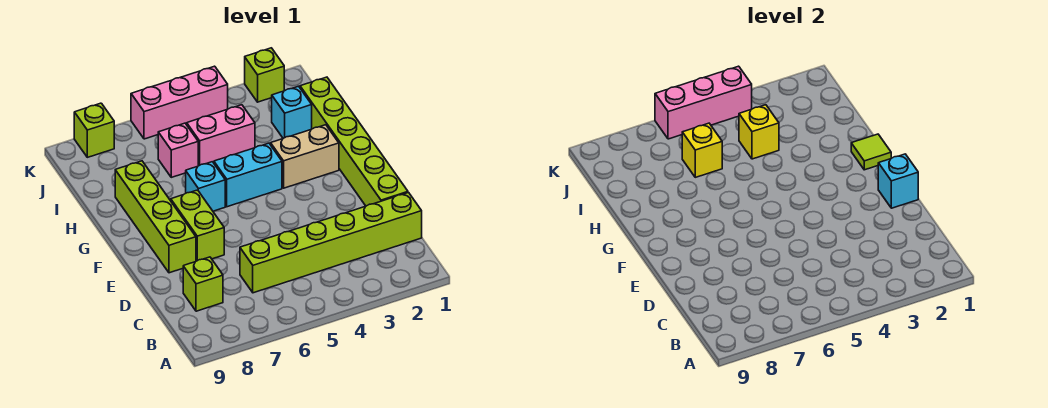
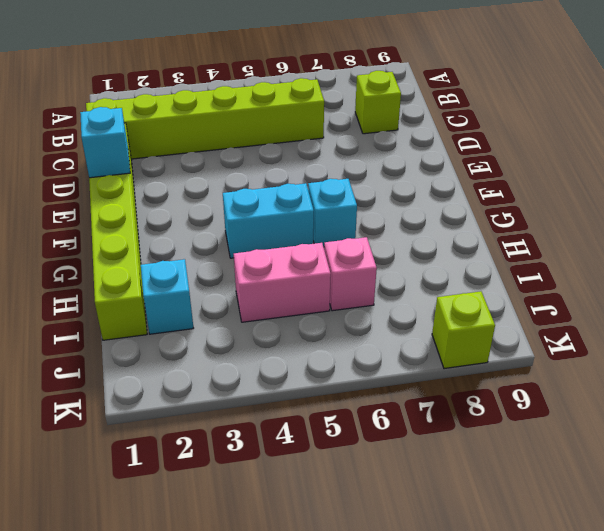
none -> lime 1x2 brick [171,190,224,261]
none -> lime 1x4 brick [115,161,196,273]
none -> tan 1x2 brick [271,125,339,188]

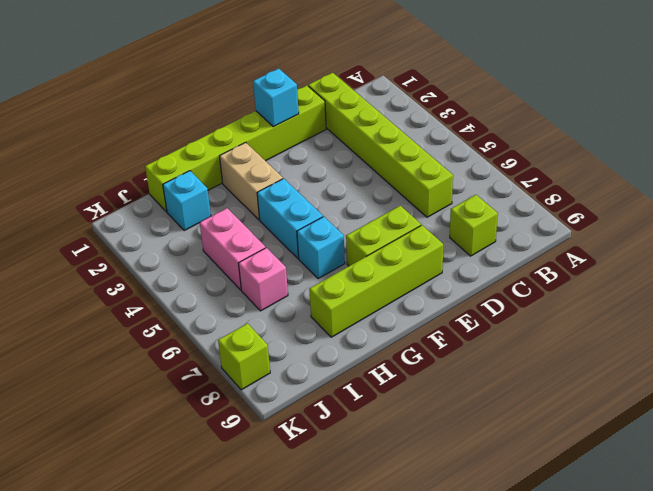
none -> lime 1x1 brick [245,48,284,102]
none -> pink 1x3 brick [131,66,228,139]
none -> lime 1x1 tile [851,134,891,170]

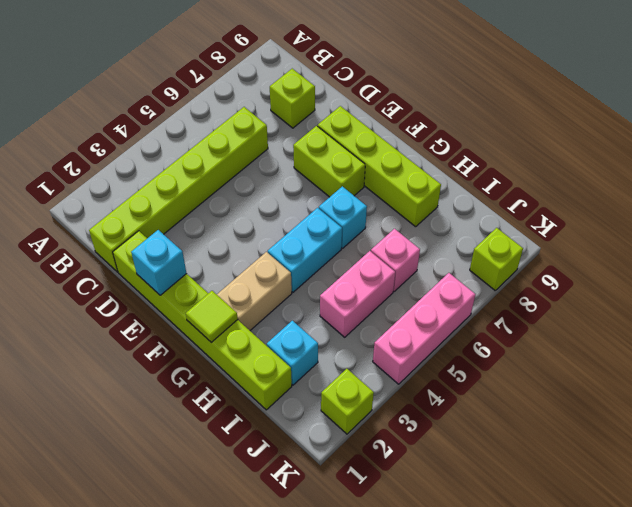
none -> yellow 1x1 brick [739,105,779,159]
none -> yellow 1x1 brick [682,123,722,177]
none -> pink 1x3 brick [655,66,752,139]

